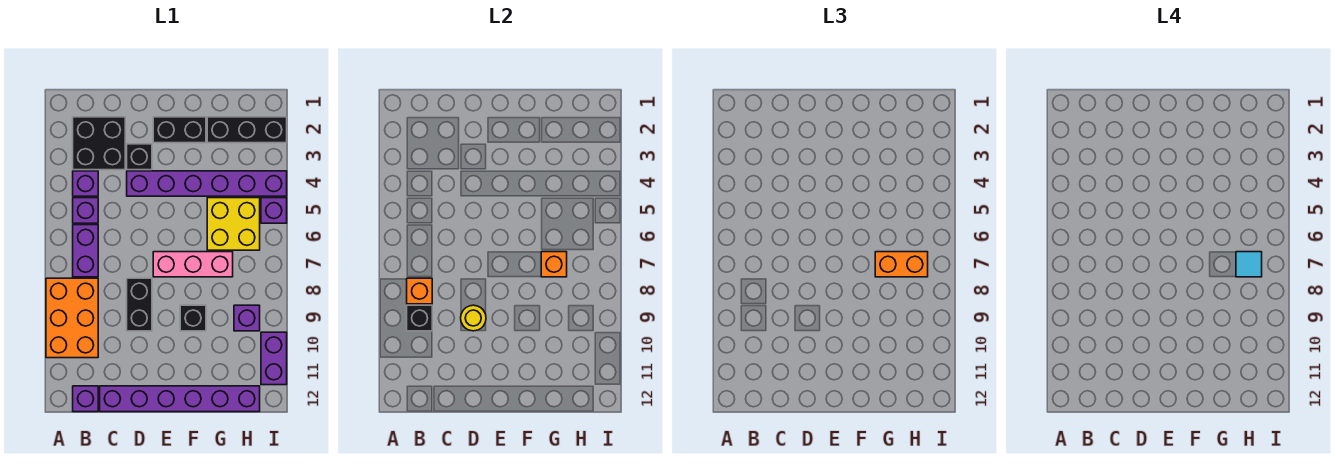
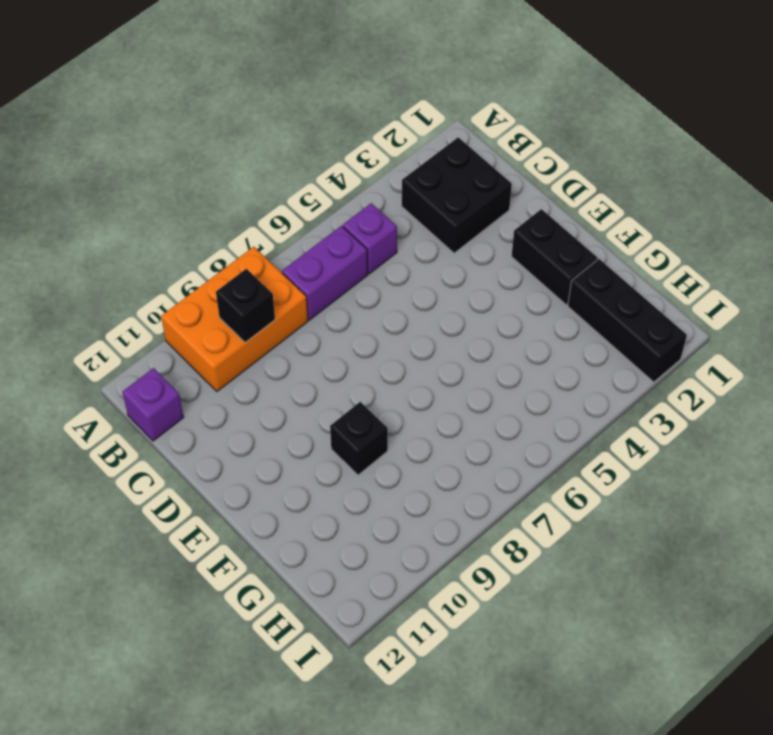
none -> purple 1x1 brick [73,171,98,196]
none -> purple 1x6 brick [100,386,260,412]
none -> black 1x1 brick [127,144,152,170]

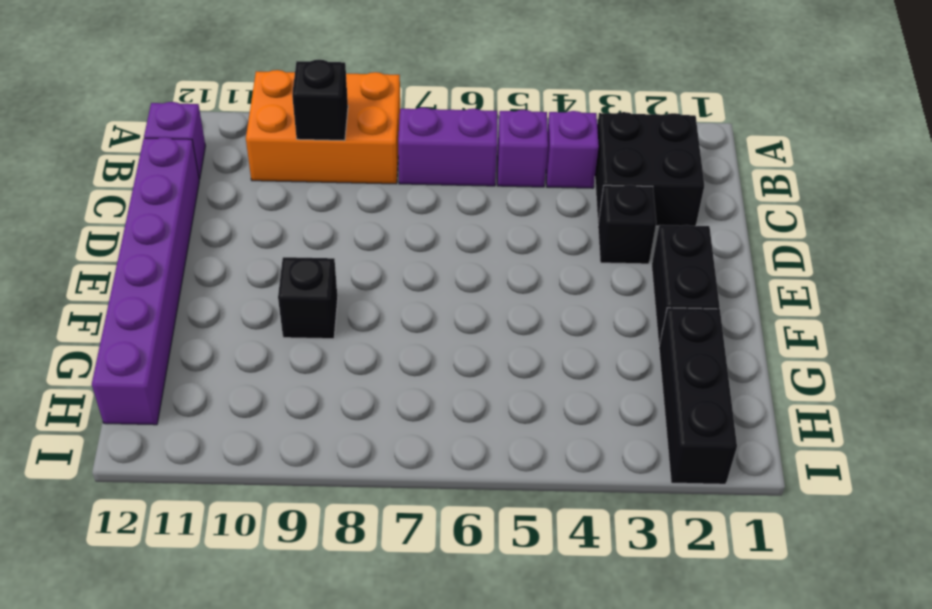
none -> purple 1x6 brick [127,171,287,196]
none -> black 1x2 brick [127,278,152,331]
none -> pink 1x3 brick [153,252,233,277]

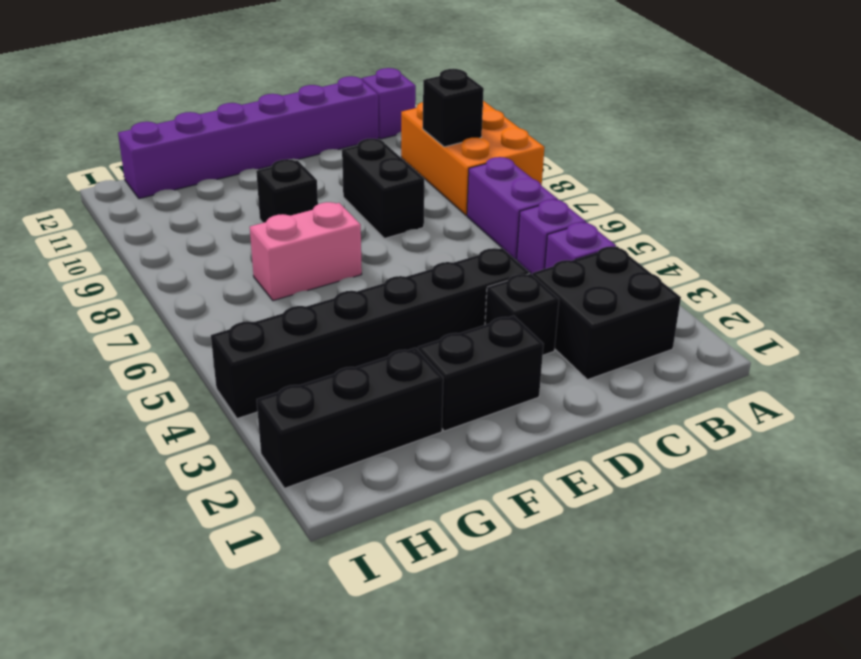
black 1x6 brick [211,248,529,419] -> purple 1x6 brick [127,171,287,196]
pink 1x2 brick [250,202,362,301] -> pink 1x3 brick [153,252,233,277]
none -> yellow 2x2 brick [207,198,260,250]
none -> purple 1x1 brick [234,305,260,331]
none -> purple 1x1 brick [261,198,287,223]

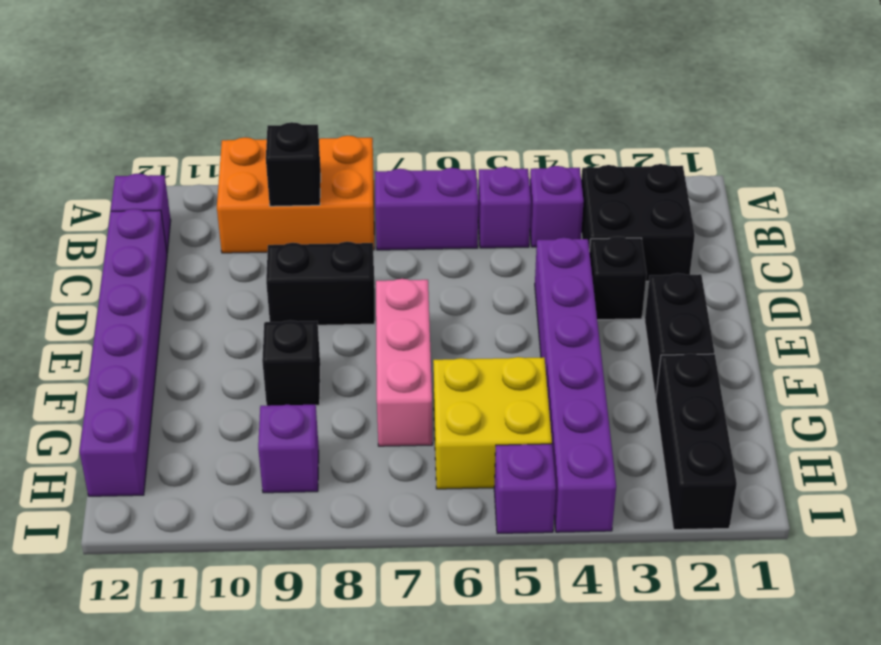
none -> purple 1x2 brick [261,332,287,385]
none -> orange 1x1 brick [407,278,432,304]
none -> yellow 1x1 round brick [461,305,486,331]

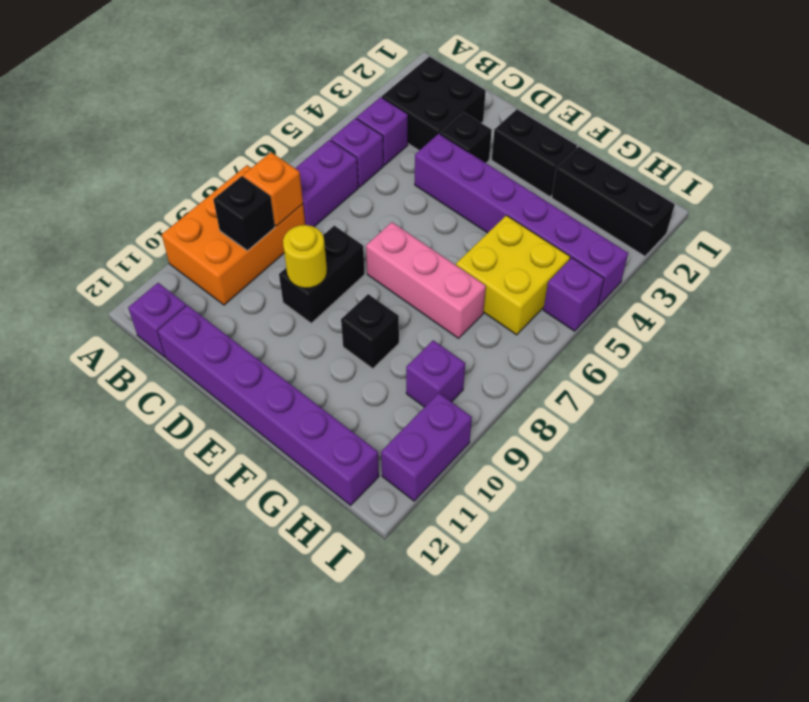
none -> orange 1x1 brick [541,252,567,277]
none -> orange 1x2 brick [875,252,928,277]
none -> cyan 1x1 tile [1236,252,1262,277]

